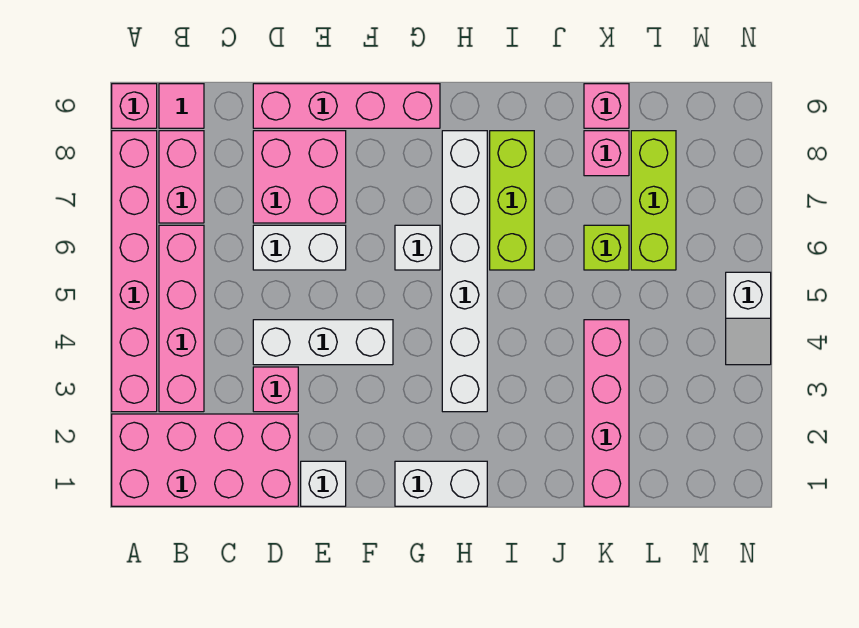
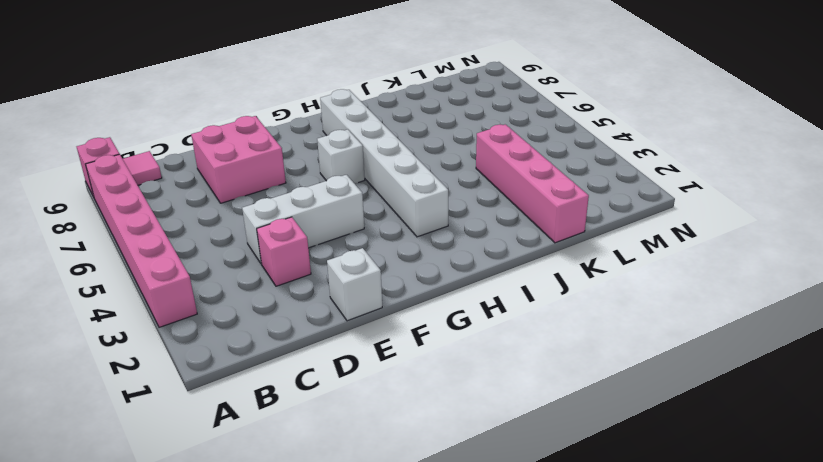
none -> pink 2x4 brick [112,414,298,506]
none -> pink 1x4 brick [159,225,204,412]
none -> pink 1x2 brick [159,131,204,223]

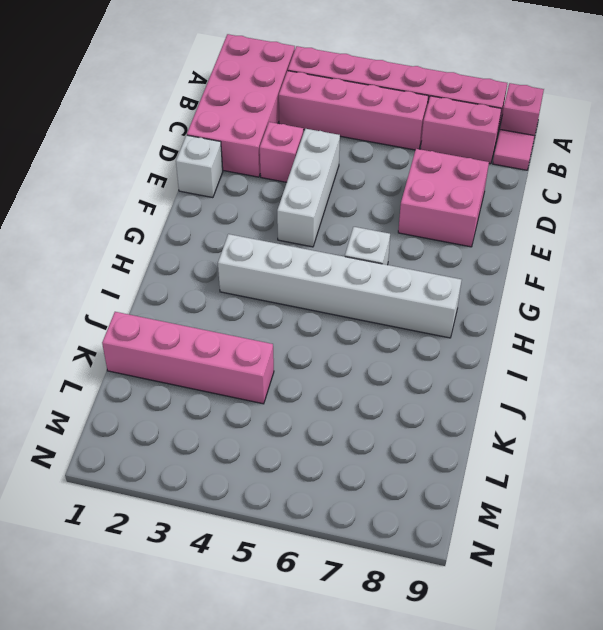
none -> white 1x2 brick [253,225,346,270]
none -> pink 1x4 brick [253,84,440,128]
none -> white 1x2 brick [395,461,487,506]

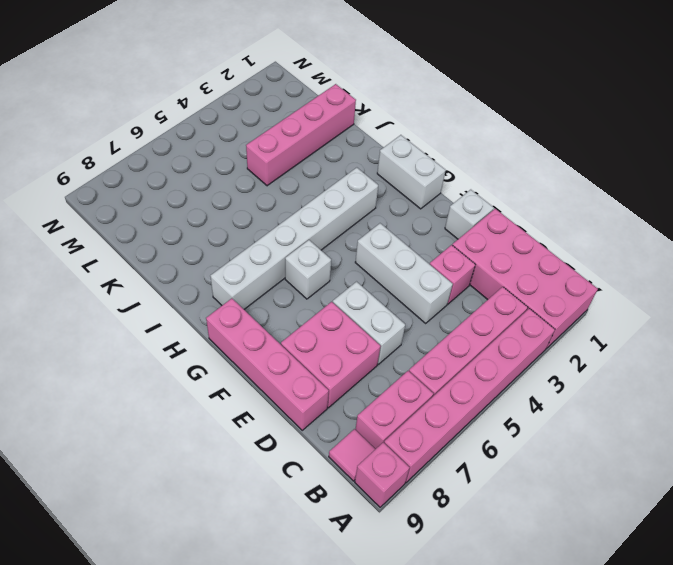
none -> lime 1x3 brick [490,131,534,270]
none -> lime 1x1 brick [584,225,629,270]
none -> pink 1x1 brick [584,131,629,176]

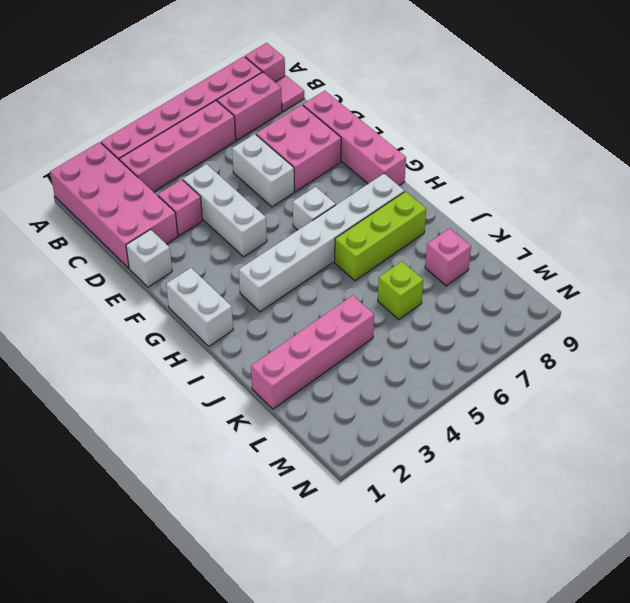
none -> pink 1x1 brick [584,84,629,128]
none -> lime 1x3 brick [631,131,676,270]
none -> white 1x2 slope [726,272,771,365]

